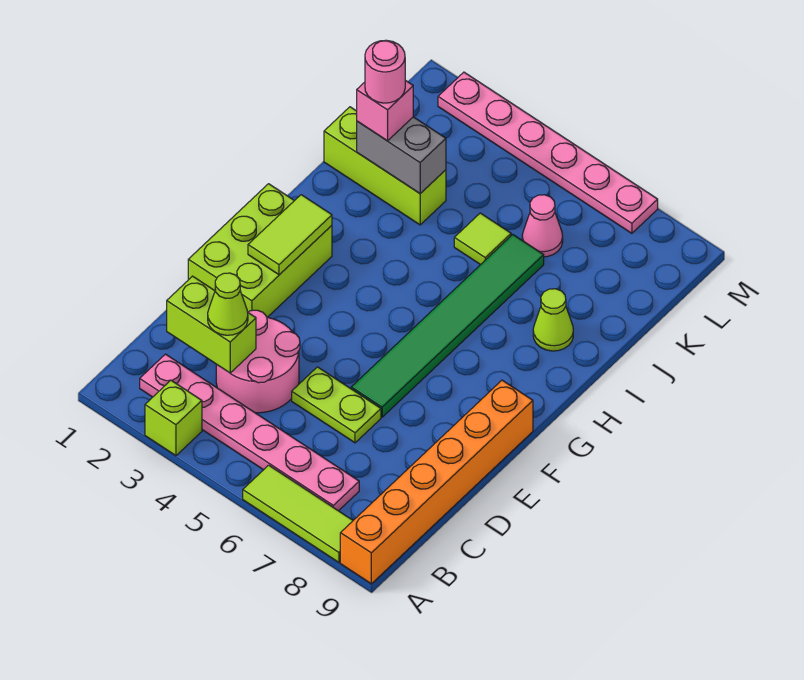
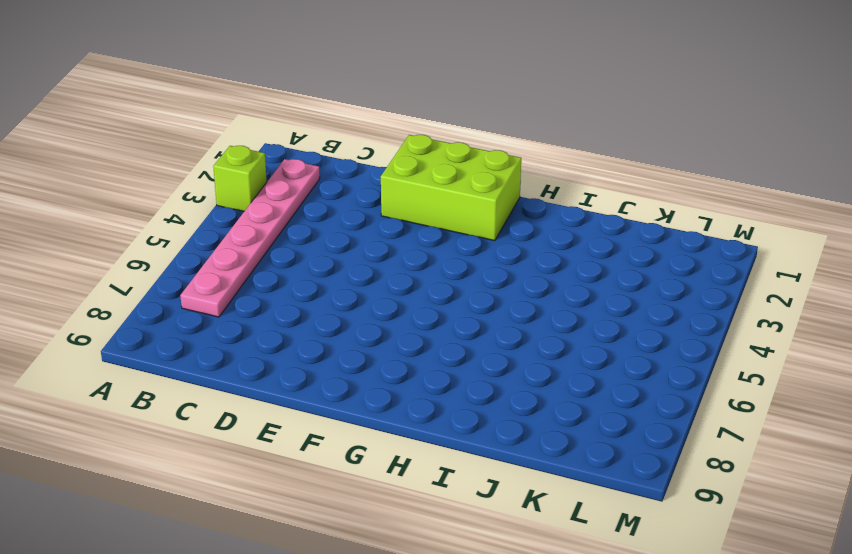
none -> lime 1x3 tile [243,465,353,562]
none -> orange 1x6 brick [340,380,533,584]
none -> pink 2x2 round brick [216,310,300,413]

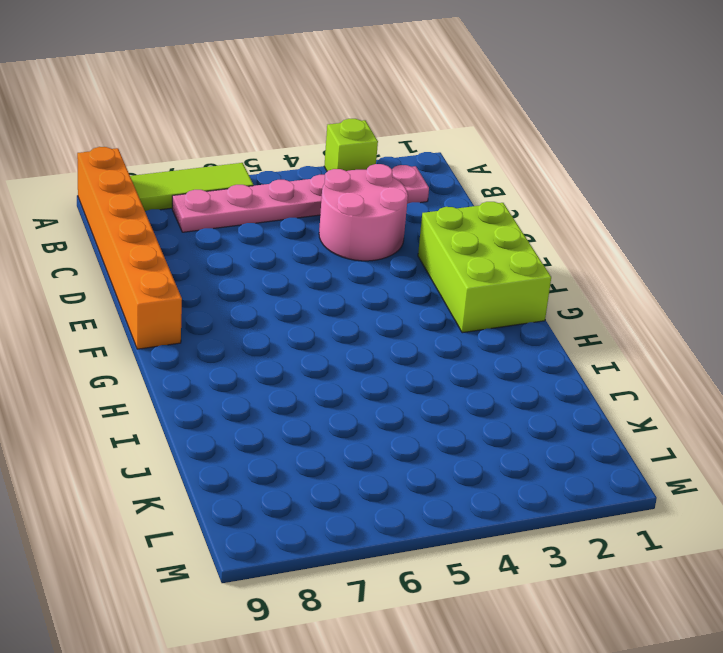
none -> lime 1x2 plate [292,367,381,443]
none -> green 1x6 tile [351,235,544,417]
none -> lime 1x1 cone [533,289,573,351]

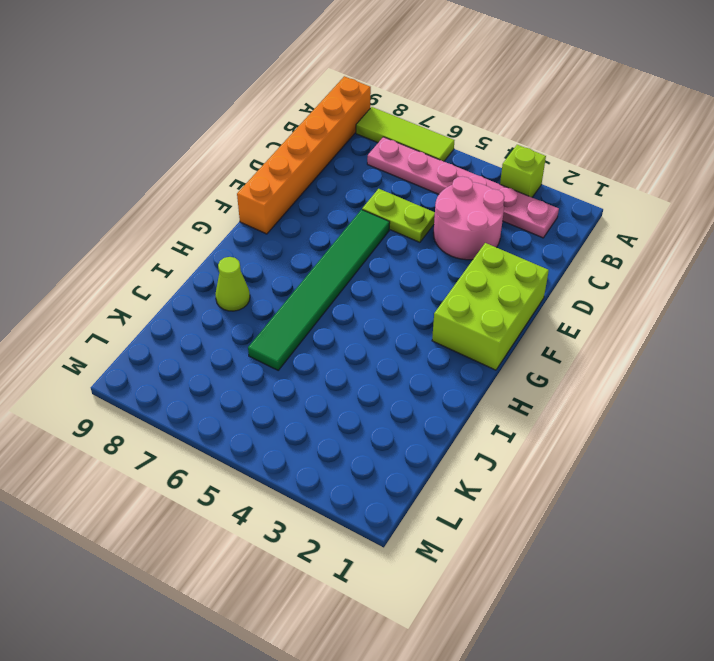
none -> lime 1x3 brick [324,107,446,225]
none -> lime 1x1 tile [454,213,511,265]
none -> pink 1x1 cone [522,195,563,257]

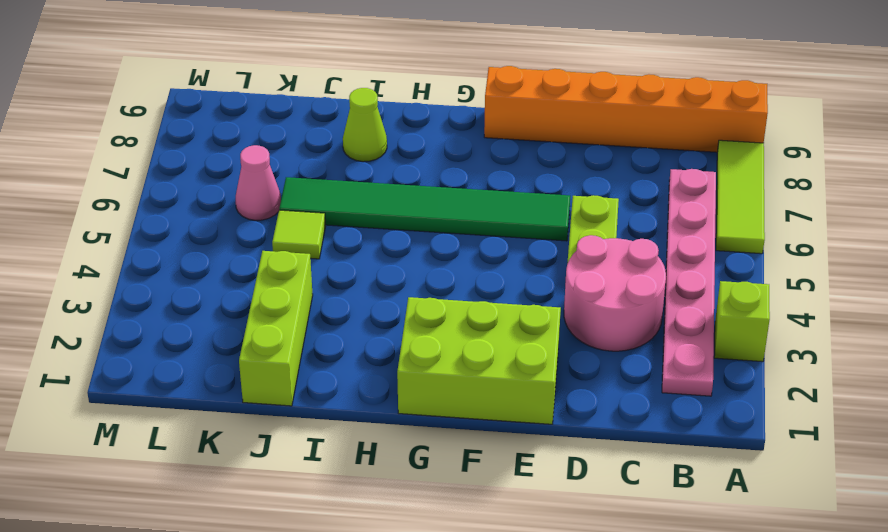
none -> pink 1x6 plate [438,72,658,233]
none -> lime 1x2 brick [167,276,256,373]
none -> lime 1x2 tile [248,195,332,275]

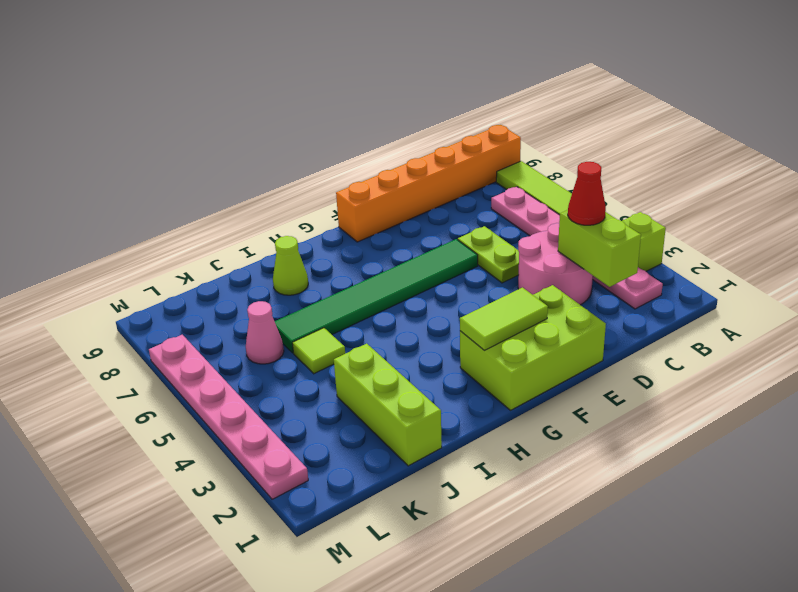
red 1x1 cone [568,162,606,225] -> lime 1x1 cone [208,273,248,335]
none -> grey 1x2 brick [357,117,446,193]
none -> pink 1x1 brick [357,80,413,141]
none -> pink 1x1 round brick [365,40,405,103]

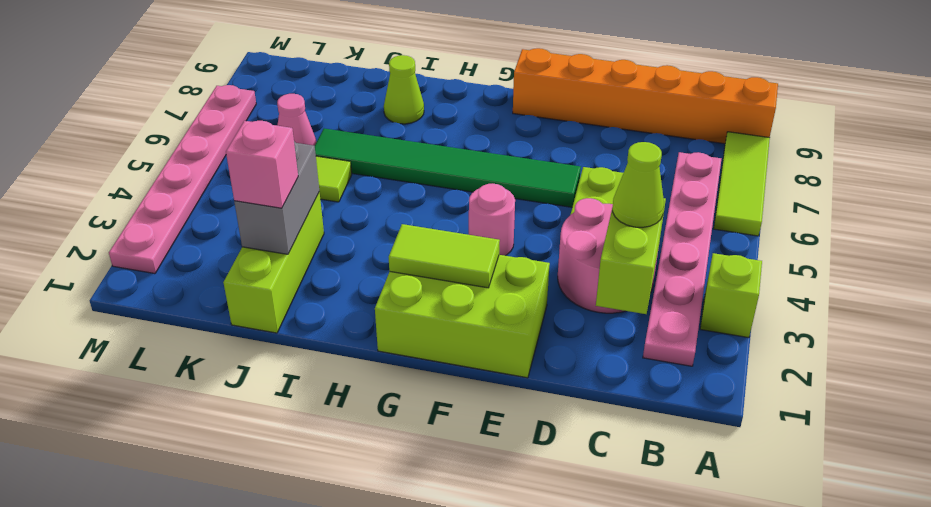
pink 1x1 round brick [469,184,515,256] -> pink 1x1 round brick moved to [365,40,405,103]

